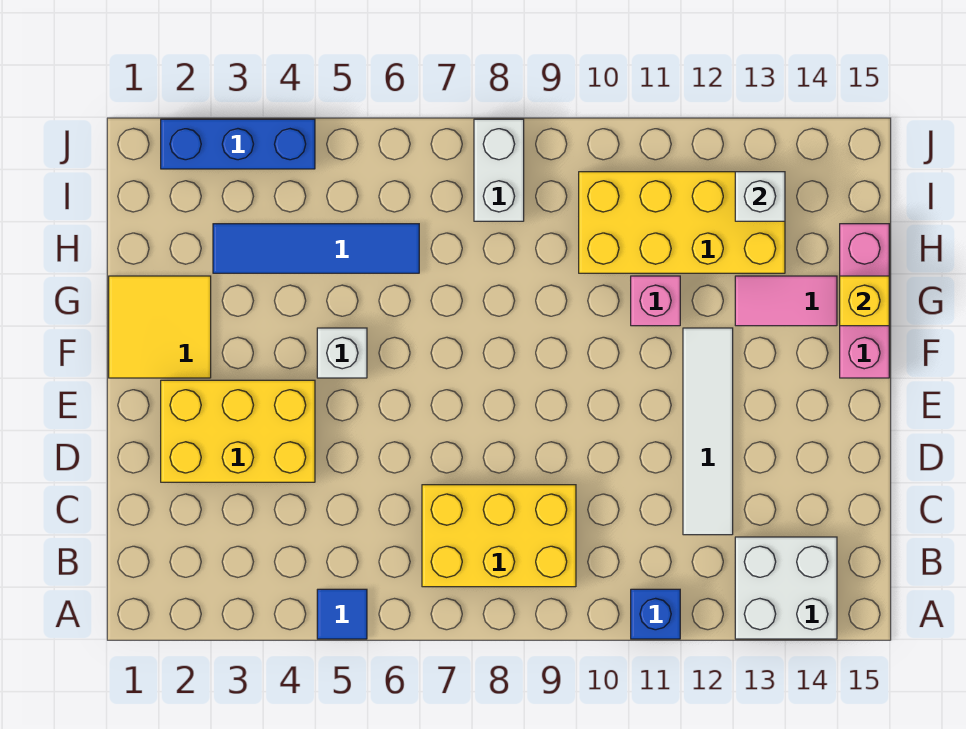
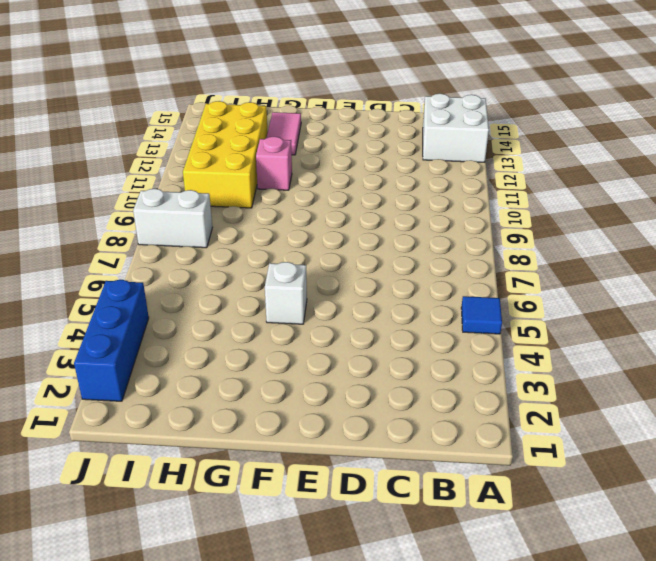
none -> blue 1x1 brick [631,589,680,639]
none -> yellow 2x3 brick [422,485,576,587]
none -> white 1x4 tile [683,328,733,535]

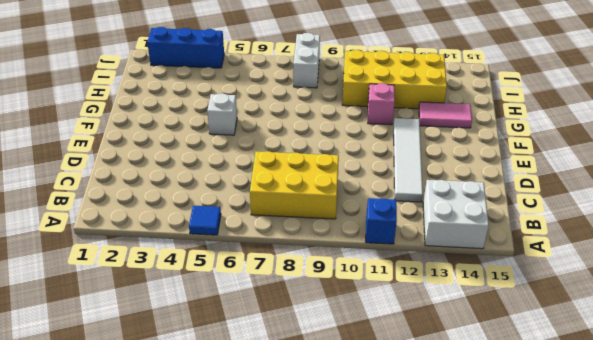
none -> yellow 2x3 brick [161,380,315,482]
none -> yellow 2x2 tile [109,276,211,378]
none -> pink 1x3 brick [840,224,889,378]

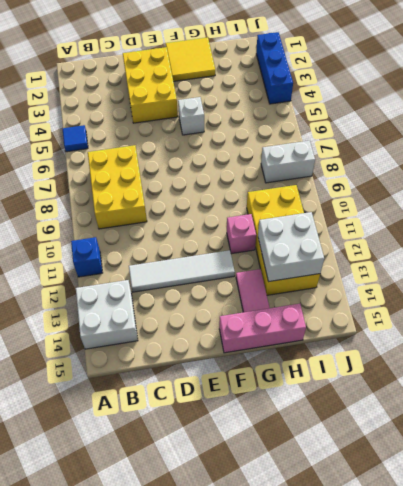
white 2x2 brick [258,212,324,282] -> white 1x1 brick [735,172,785,221]
none -> blue 1x4 tile [213,224,419,273]
none -> yellow 1x1 brick [840,276,889,326]

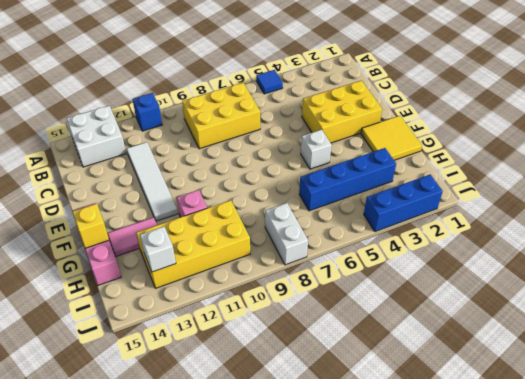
blue 1x4 brick [299,148,396,211] -> blue 1x4 tile [213,224,419,273]

